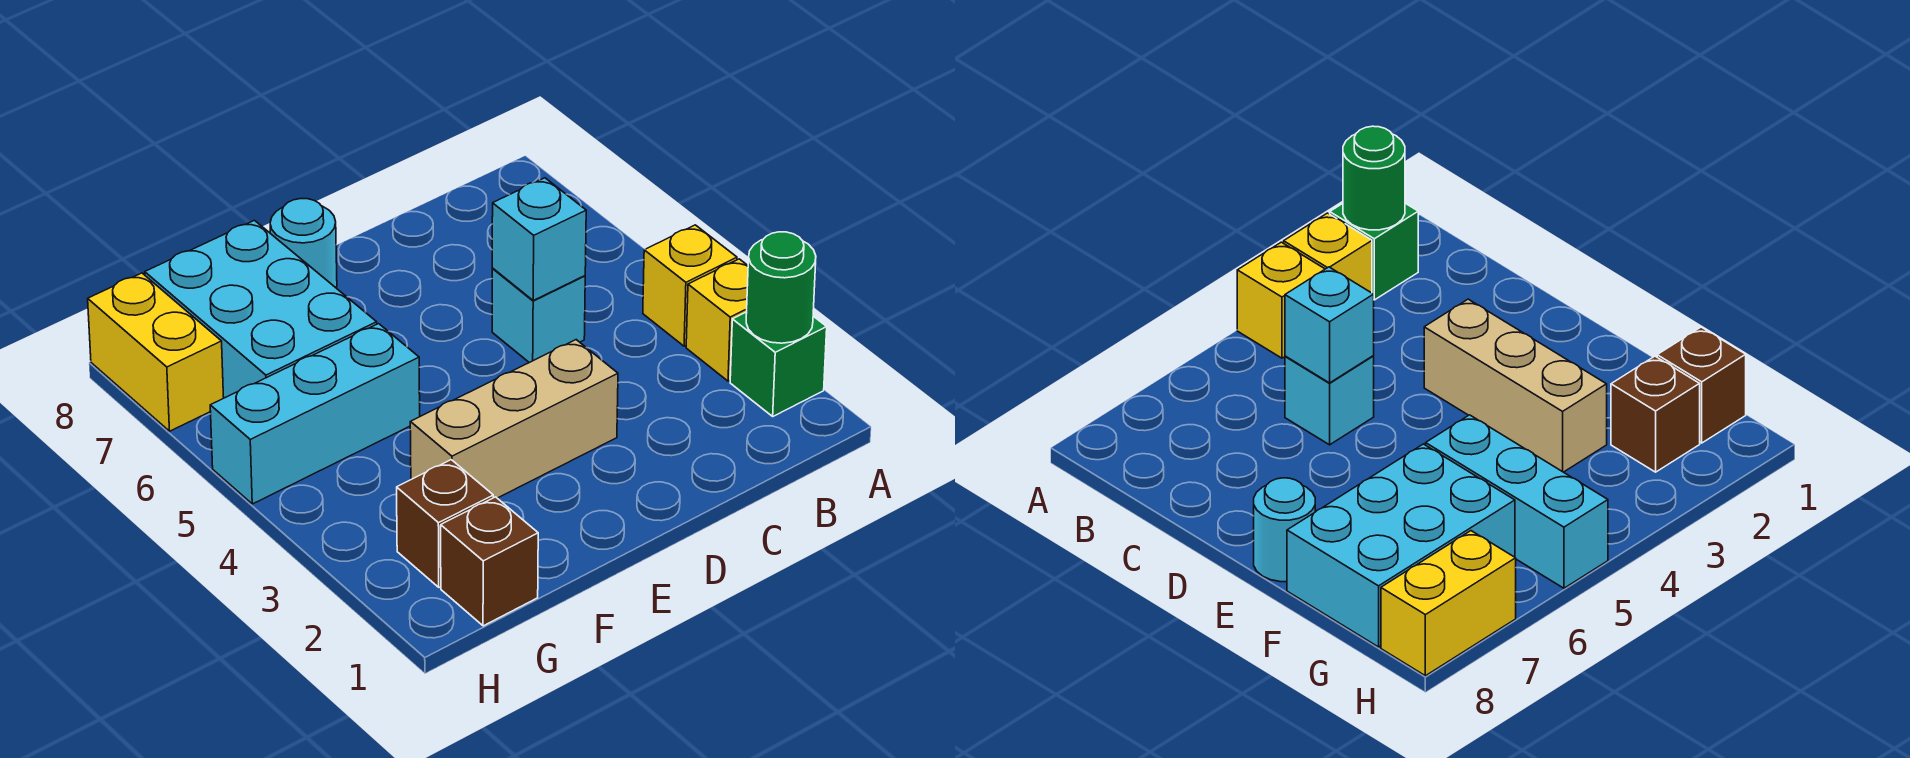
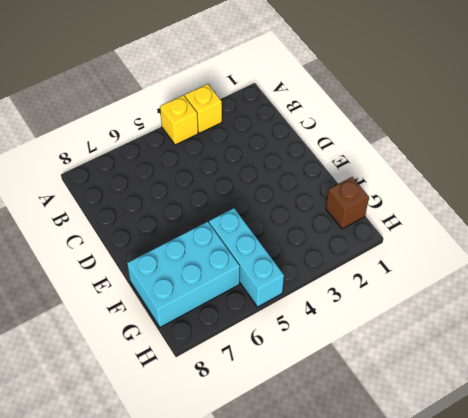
none -> green 1x1 brick [730,312,827,416]
none -> cyan 1x1 brick [492,269,585,363]
none -> tan 1x3 brick [410,340,618,498]

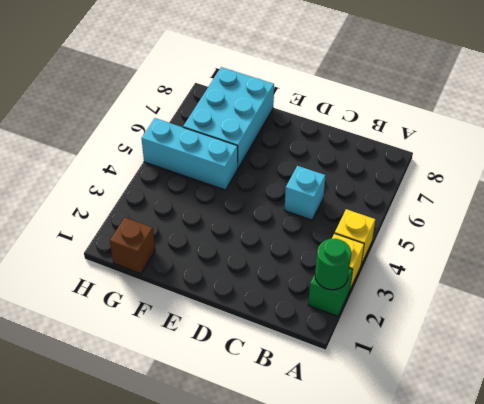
none -> tan 1x3 brick [410,340,618,498]
none -> cyan 1x1 round brick [270,199,337,288]
none -> brown 1x1 brick [397,460,493,587]

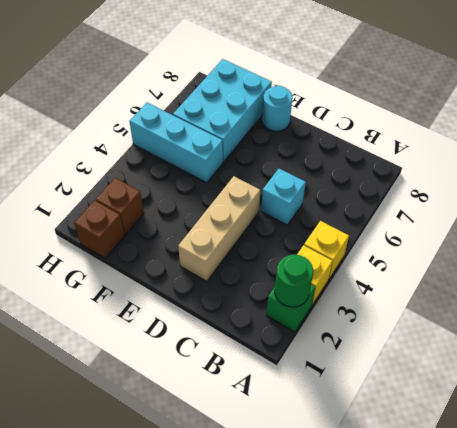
tan 1x3 brick [178,176,260,281] -> tan 1x3 brick turned to [410,340,618,498]
none -> yellow 1x2 brick [88,273,224,431]
none -> cyan 1x1 brick [492,178,586,300]

